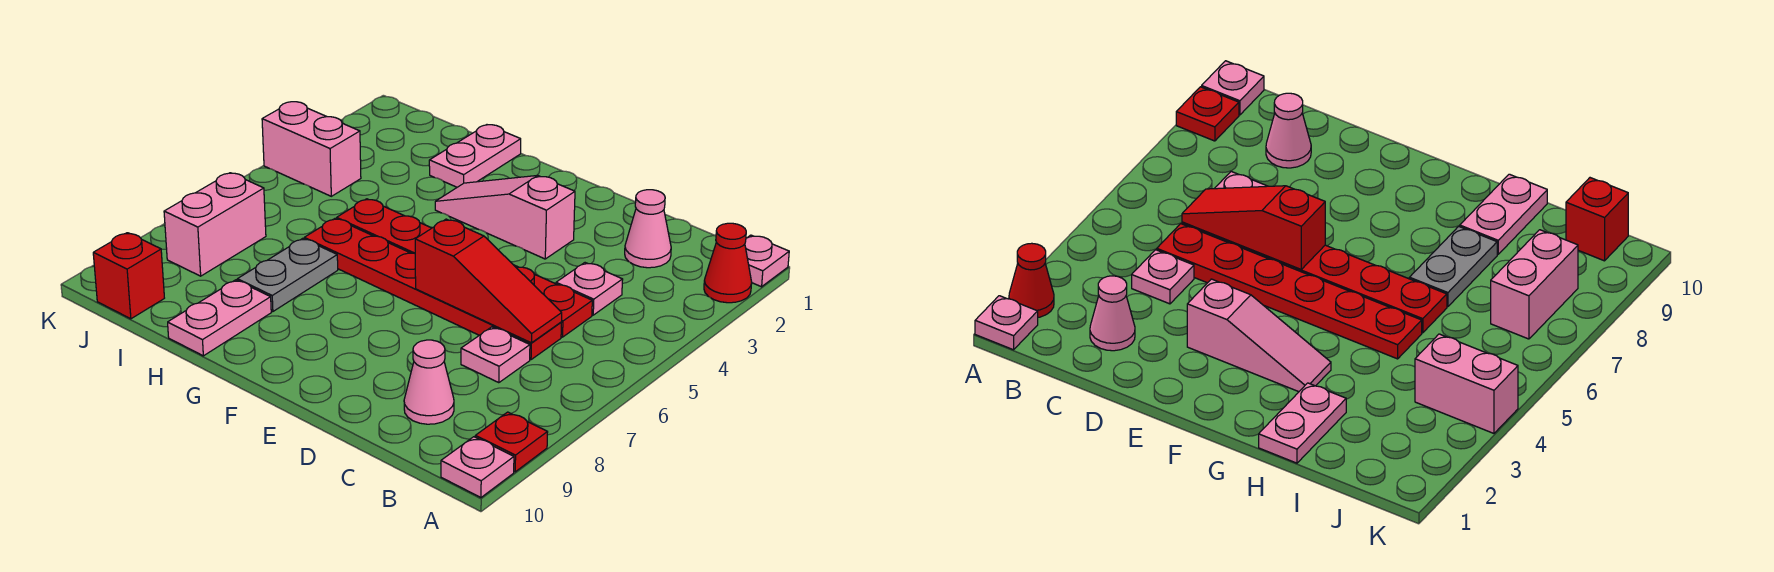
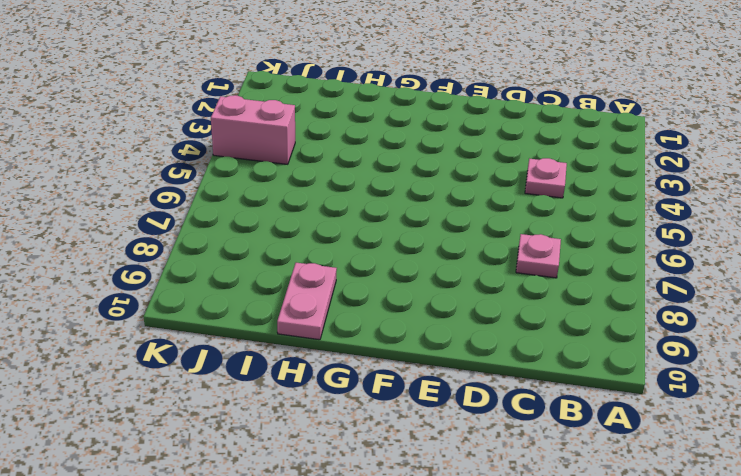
none -> pink 1x1 plate [745,235,789,287]
none -> red 1x1 cone [704,223,752,303]
none -> red 1x1 plate [475,412,548,472]

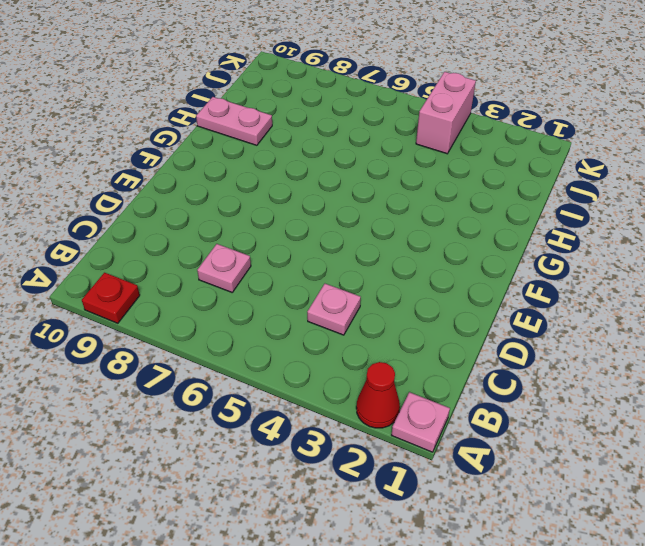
none -> pink 1x1 plate [441,437,514,497]
none -> pink 1x1 cone [625,190,671,268]
none -> red 1x6 plate [337,199,592,337]

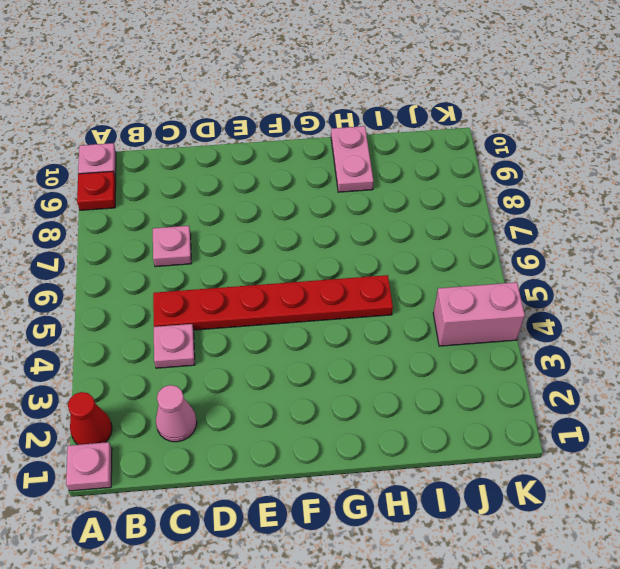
none -> red 1x6 plate [304,219,561,360]
none -> pink 1x1 cone [404,340,454,424]
none -> pink 1x3 slope [435,175,575,259]

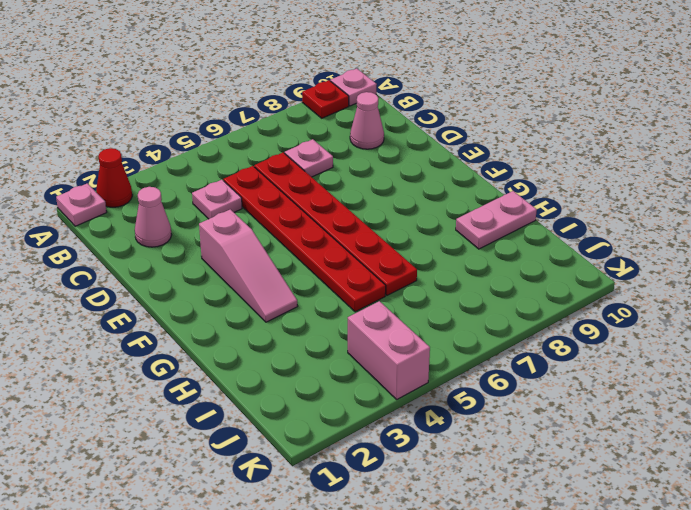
none -> pink 1x2 plate [429,125,521,187]
none -> grey 1x2 plate [237,238,338,312]
none -> pink 1x2 brick [164,173,266,276]

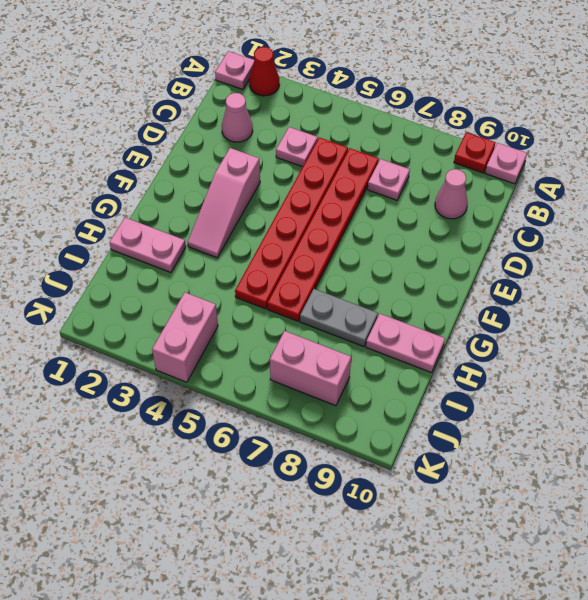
none -> red 1x1 brick [93,233,164,319]
none -> red 1x3 slope [415,219,562,343]

